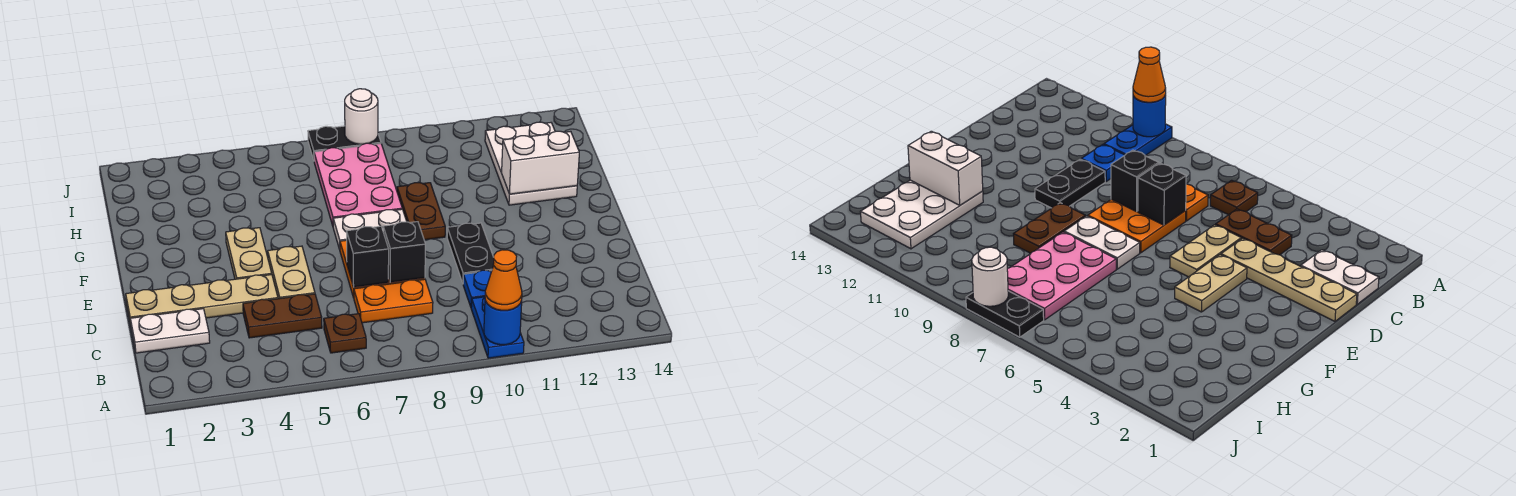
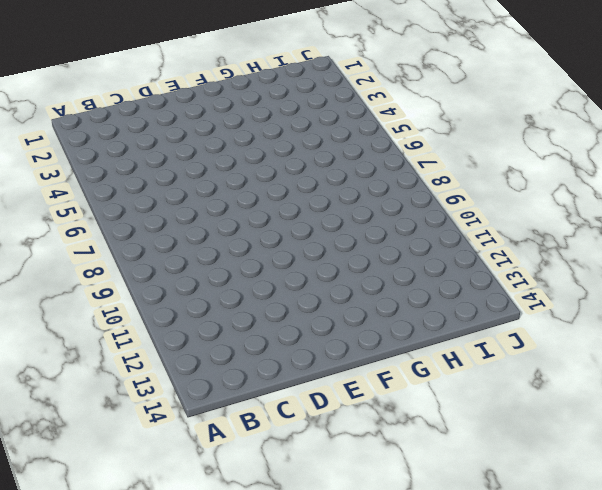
none -> blue 1x2 plate [471,297,524,358]
none -> brown 1x1 plate [324,314,366,353]
none -> white 1x2 plate [130,309,210,353]

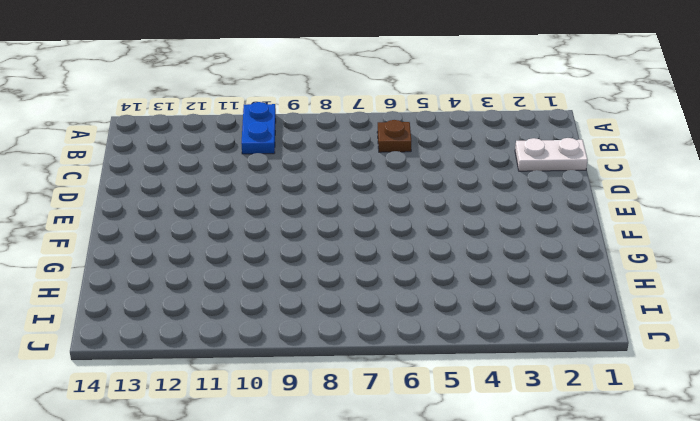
none -> brown 1x2 plate [243,294,322,338]
none -> orange 1x2 plate [354,279,433,323]
none -> blue 1x1 plate [463,270,492,307]

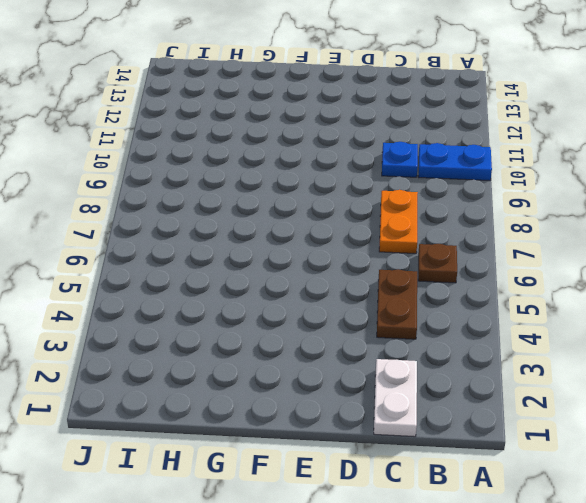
none -> tan 1x4 plate [126,275,278,325]
none -> tan 1x2 plate [268,246,315,299]
none -> orange 2x2 plate [1088,199,1186,253]

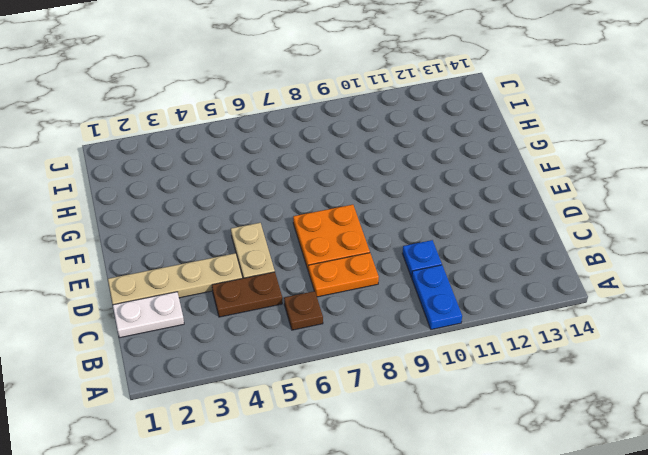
none -> black 1x2 plate [447,223,494,283]
none -> tan 1x2 plate [226,228,272,279]
none -> white 1x2 plate [333,209,407,249]

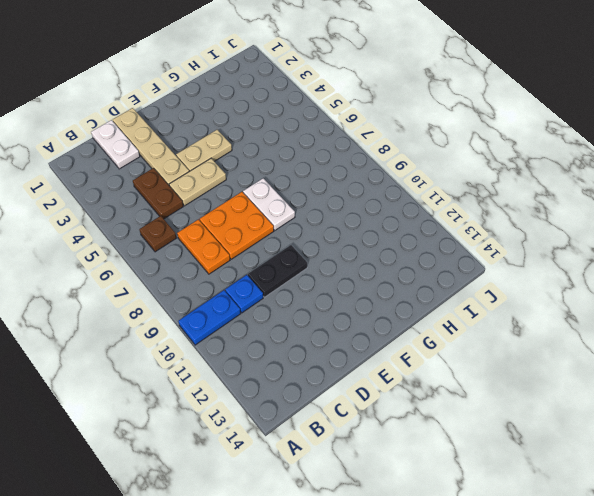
none -> brown 1x2 plate [397,183,445,240]
none -> pink 2x3 plate [314,143,402,226]
none -> white 2x3 plate [485,122,577,205]

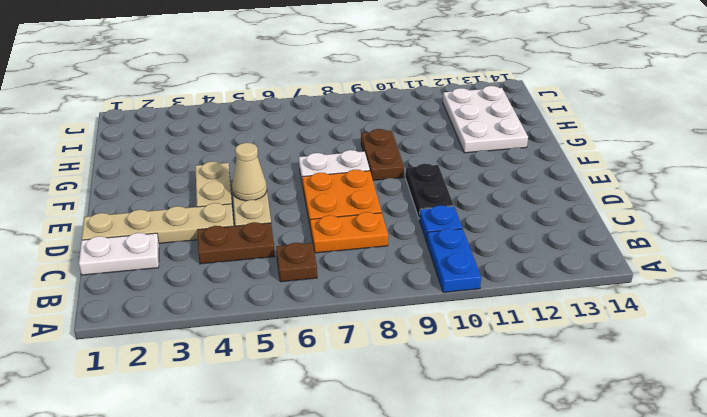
tan 1x1 cone [232,143,267,201] -> none
none -> pink 2x3 plate [314,143,402,226]
none -> black 1x2 plate [308,126,381,160]
none -> blue 1x1 round brick [484,301,522,345]

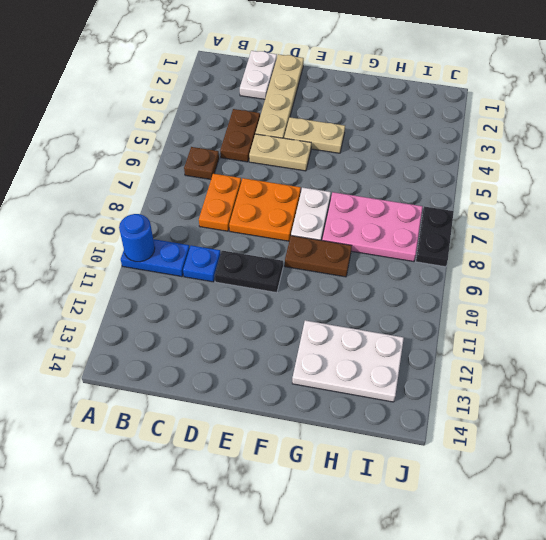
none -> black 1x1 brick [347,226,389,287]
none -> black 1x1 brick [383,222,425,282]
none -> white 1x2 brick [502,131,579,194]

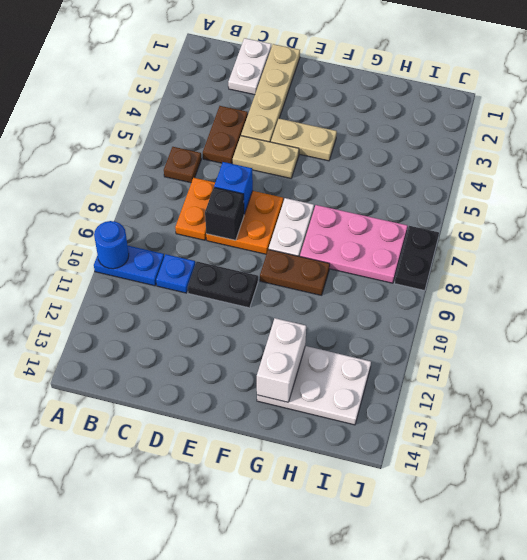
blue 1x1 brick [214,162,253,214] -> black 1x1 brick [347,226,389,287]
none -> white 1x1 round brick [345,89,378,144]
none -> orange 1x1 cone [485,250,522,310]

